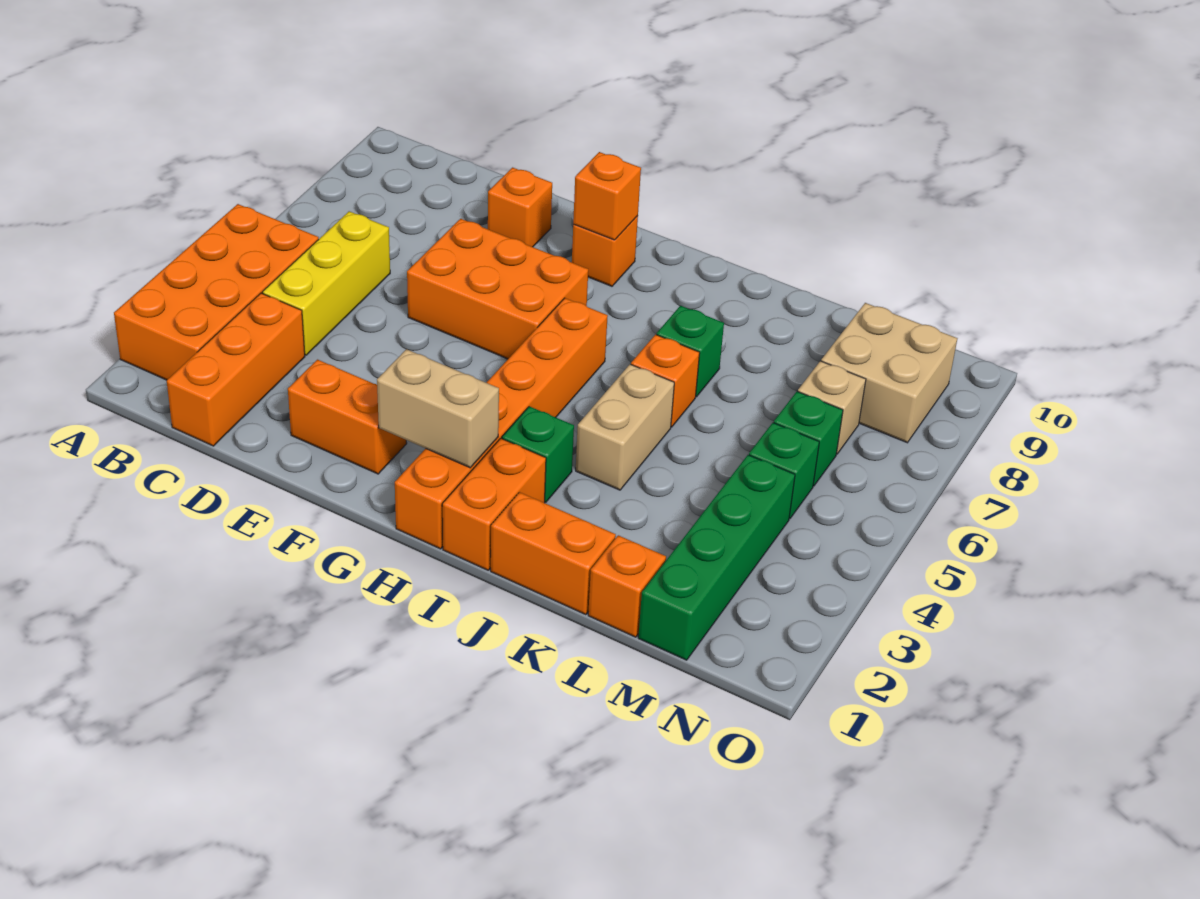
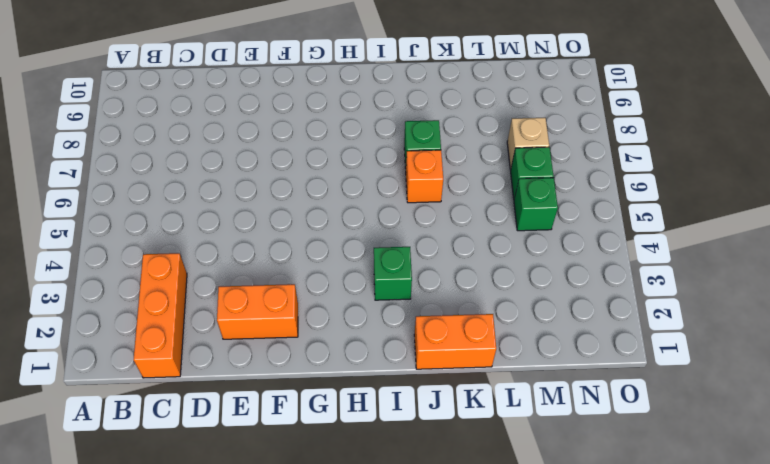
none -> orange 2x4 brick [114,204,319,380]
none -> yellow 1x3 brick [262,211,390,355]
none -> orange 2x3 brick [407,219,588,359]

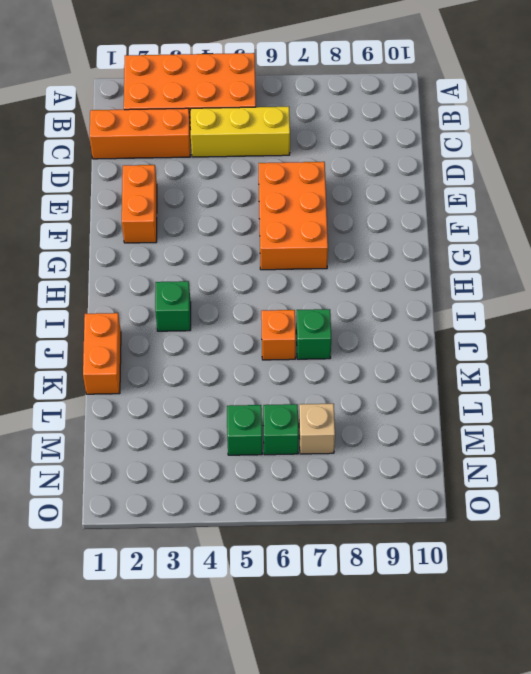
none -> orange 1x1 brick [488,168,552,247]
none -> orange 1x1 brick [572,216,638,286]
none -> orange 1x6 brick [395,298,608,549]

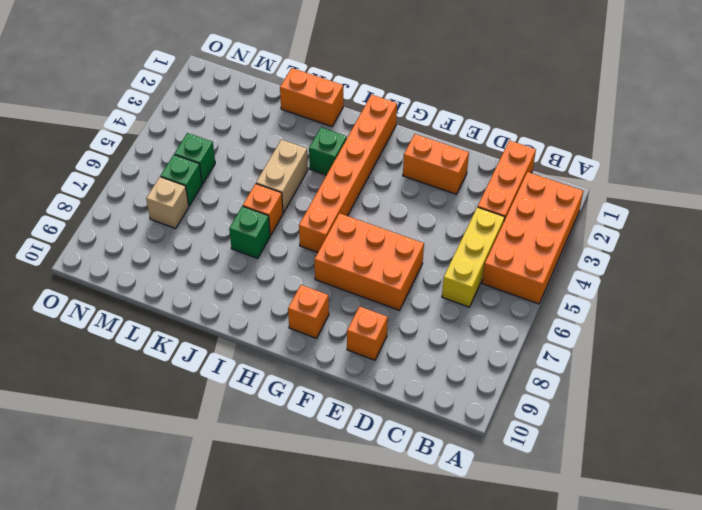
none -> orange 1x2 brick [442,438,546,570]
none -> orange 1x1 brick [588,535,666,637]
none -> green 1x4 brick [638,455,795,660]

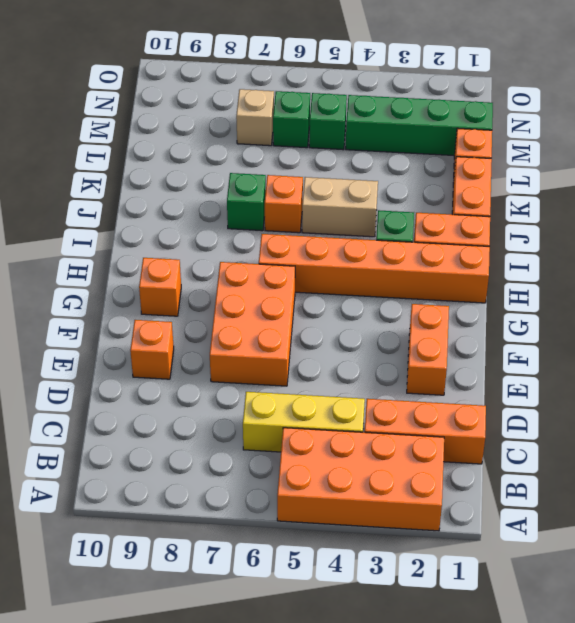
none -> tan 2x2 brick [821,303,957,443]
none -> tan 1x2 brick [377,349,499,468]
none -> orange 1x1 brick [573,152,641,240]

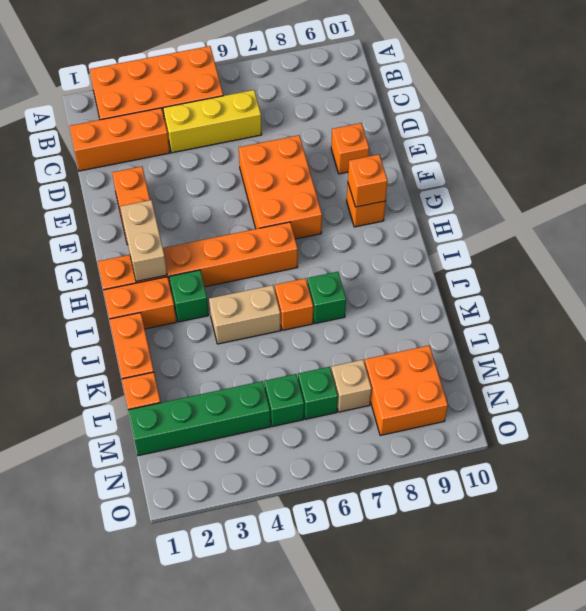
orange 2x2 brick [365,345,448,435] -> tan 2x2 brick [821,303,957,443]

